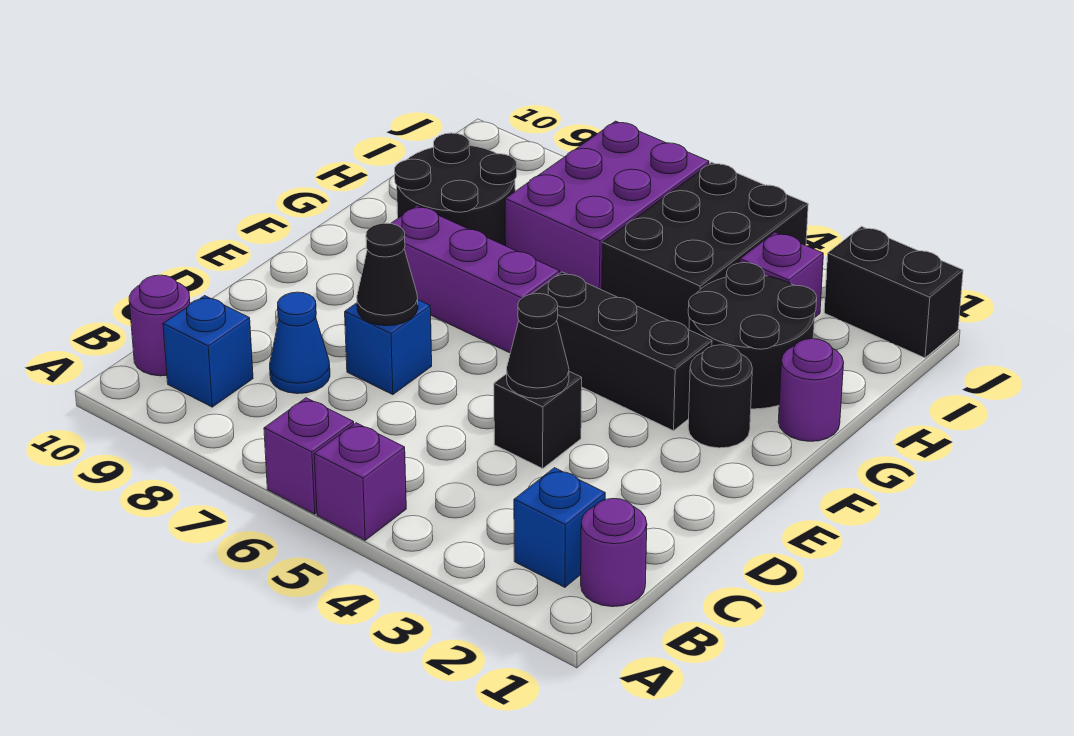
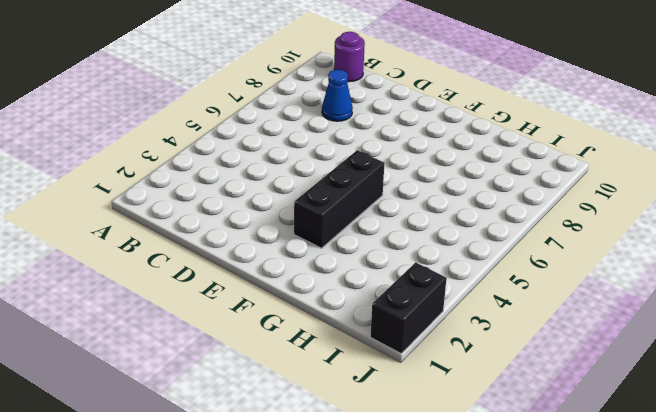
none -> purple 1x1 brick [314,423,406,540]
none -> purple 1x1 brick [264,398,354,514]
none -> purple 1x1 round brick [581,498,647,607]

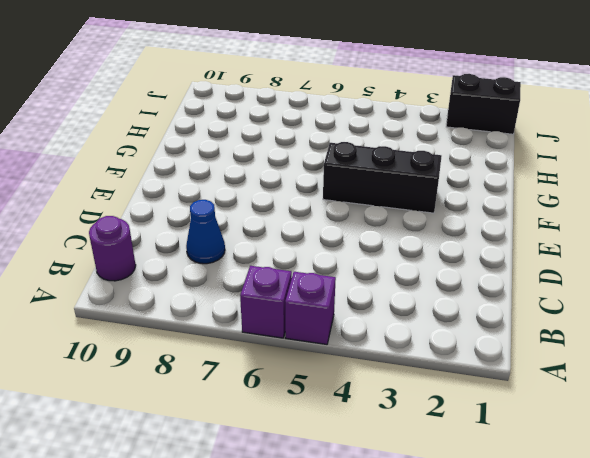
none -> purple 1x1 round brick [581,498,647,607]
none -> blue 1x1 brick [514,468,605,587]
none -> blue 1x1 brick [163,296,253,407]

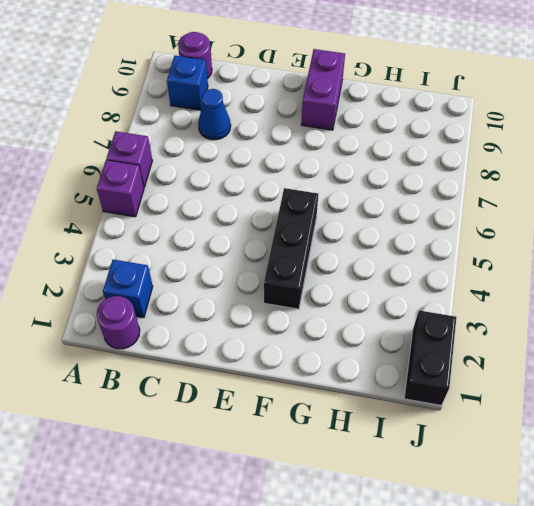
purple 1x2 brick [301,49,345,130] -> none
none -> black 1x1 brick [494,372,582,468]
none -> blue 1x1 brick [345,300,432,395]
none -> black 1x1 round brick [688,345,752,448]

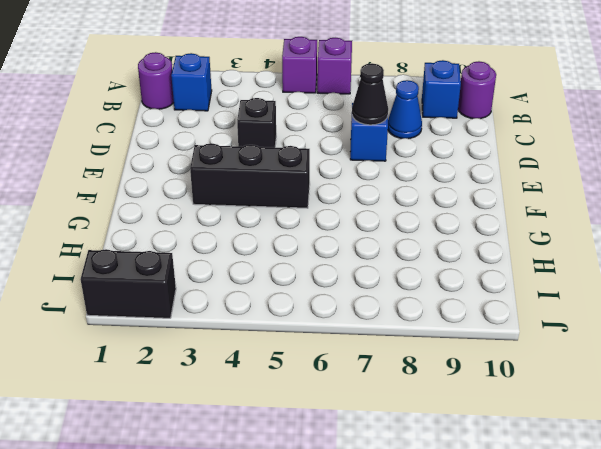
none -> black 1x1 round brick [688,345,752,448]
none -> purple 1x3 brick [391,206,560,353]
none -> purple 1x1 round brick [778,339,844,441]

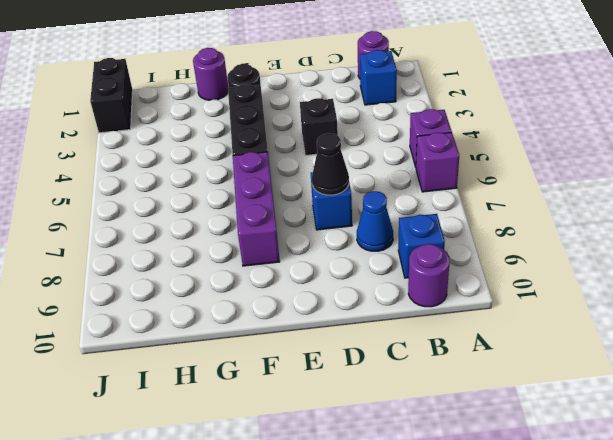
none -> black 2x2 round brick [688,263,817,409]
none -> black 2x2 round brick [395,133,517,246]
none -> black 2x3 brick [602,162,808,330]

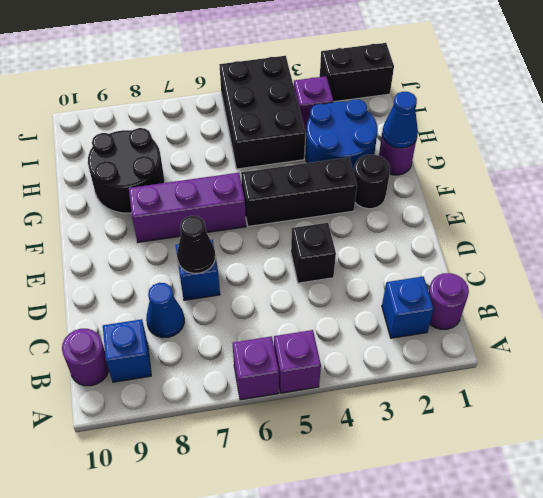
blue 1x1 cone [382,92,418,148] -> none
blue 2x2 round brick [305,99,378,172] -> black 2x2 round brick [688,263,817,409]
none -> purple 2x3 brick [505,121,709,290]
none -> black 1x1 cone [507,294,569,399]

